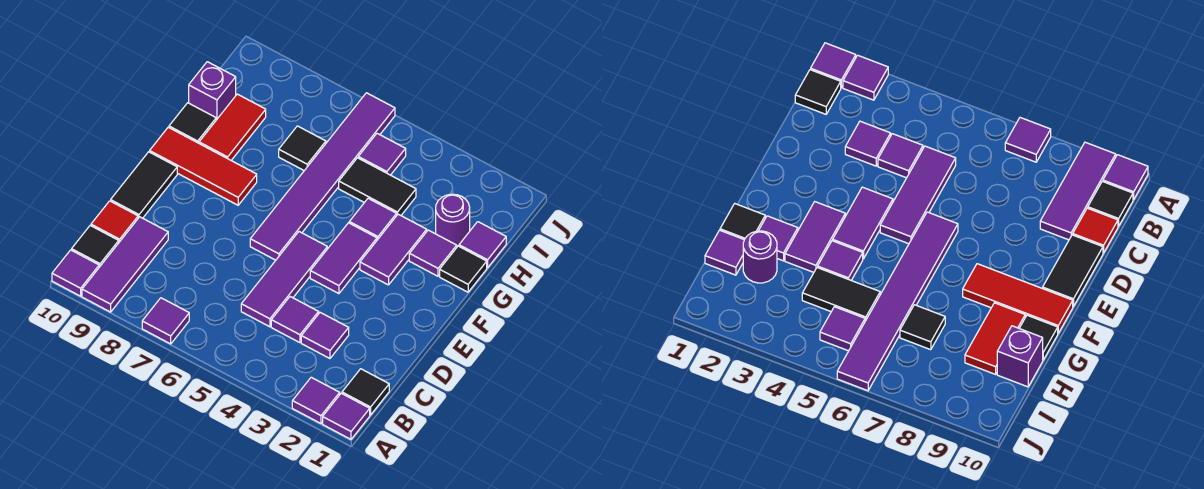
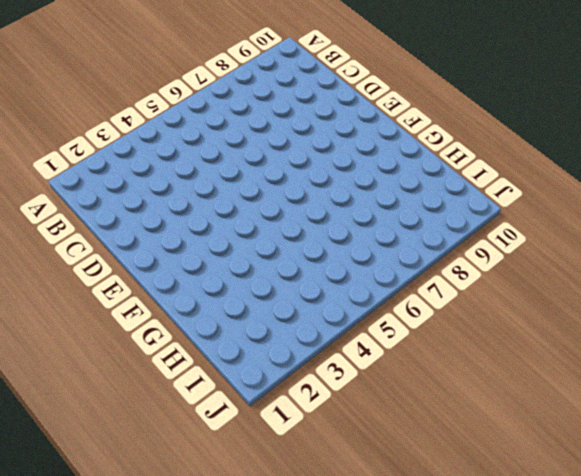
none -> purple 1x1 tile [323,393,370,439]
none -> purple 1x1 tile [292,377,340,423]
none -> purple 1x1 tile [142,298,189,344]

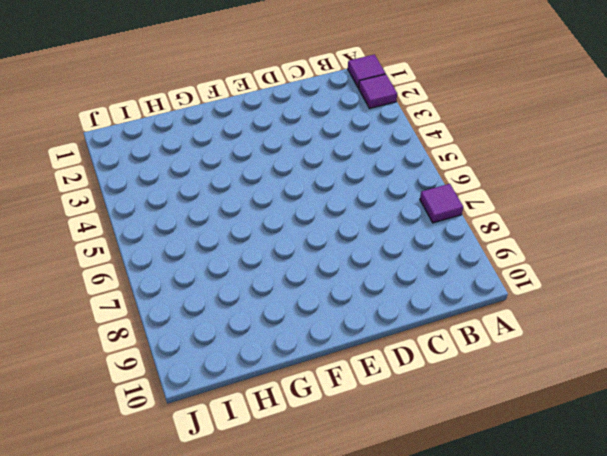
none -> purple 1x3 tile [82,217,168,312]
none -> purple 1x1 tile [52,250,99,296]
none -> black 1x1 tile [342,369,389,415]

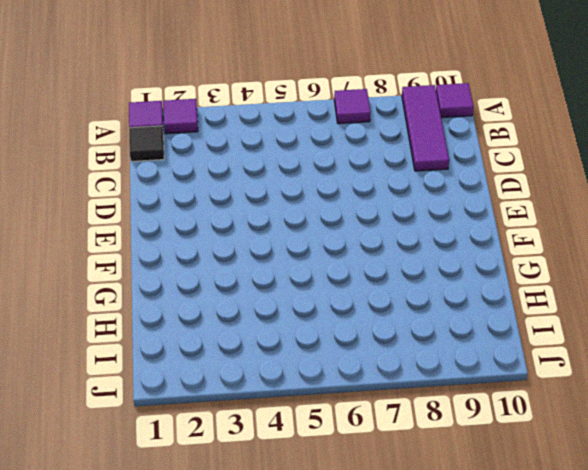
none -> black 1x1 tile [72,226,119,267]
none -> purple 1x1 tile [301,313,349,358]
none -> purple 1x1 tile [271,297,319,343]

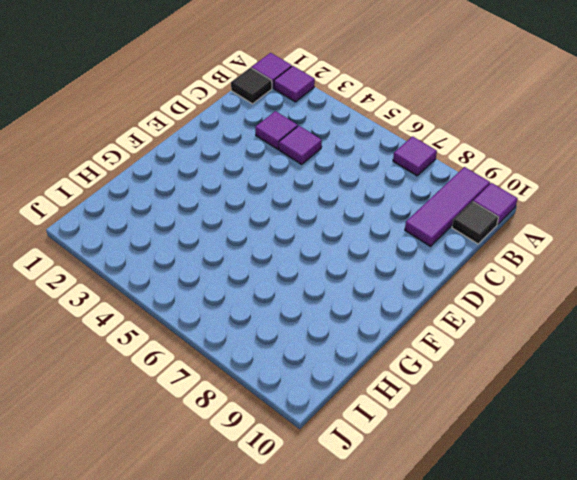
none -> purple 1x3 tile [241,232,327,327]
none -> red 1x1 tile [91,201,138,242]
none -> black 1x2 tile [111,152,177,218]

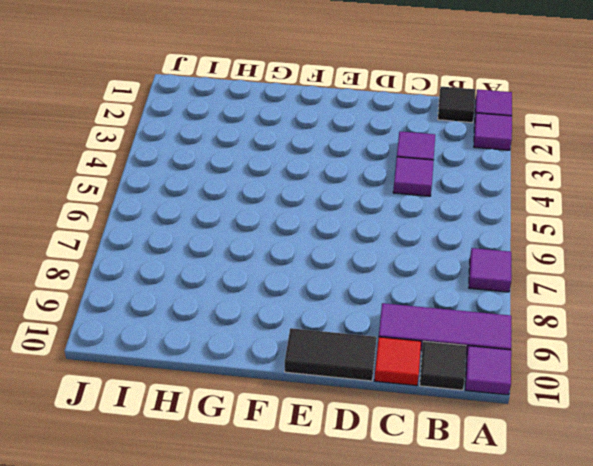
none -> purple 1x3 tile [241,232,327,327]
none -> purple 1x2 tile [310,223,377,294]
none -> purple 1x6 tile [250,93,395,260]

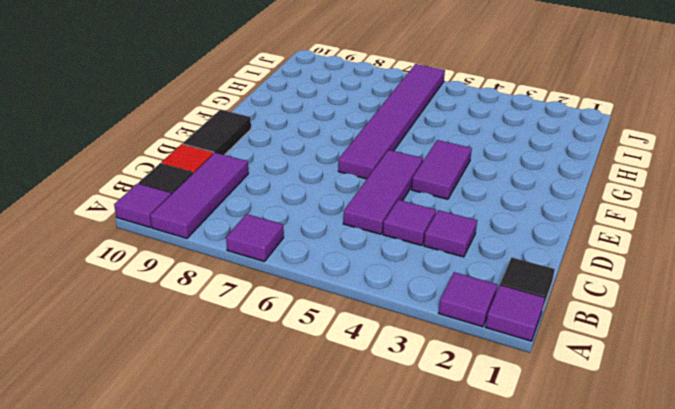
none -> purple 1x2 tile [360,214,427,285]
none -> red 1x3 tile [150,127,257,205]
none -> black 1x1 tile [440,246,487,292]

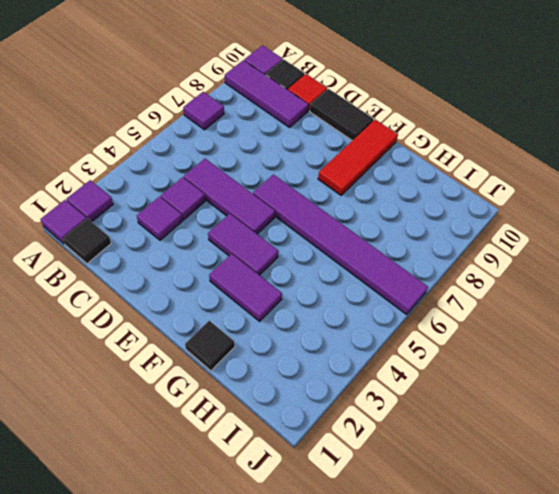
none -> purple 1x1 tile [409,230,457,276]
none -> purple 1x1 tile [349,198,397,240]
none -> red 1x2 tile [199,94,266,160]

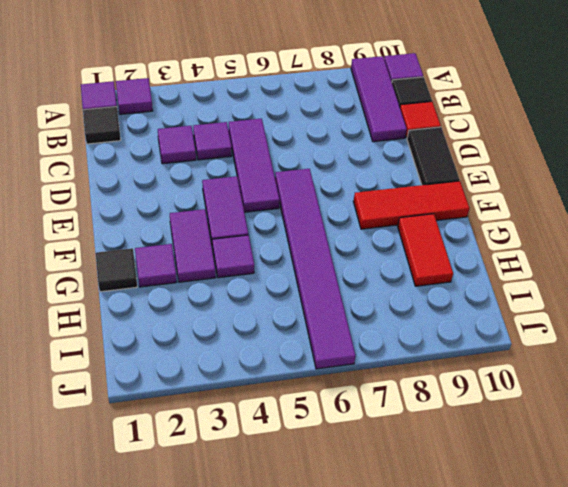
none -> purple 1x1 tile [142,298,189,344]
none -> black 1x1 tile [169,103,216,143]
none -> purple 1x1 tile [459,222,506,268]

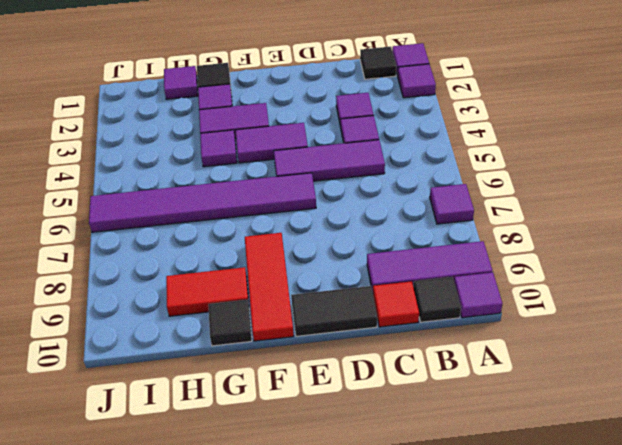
none -> purple 1x1 round brick [436,194,470,246]
none -> black 1x2 tile [339,158,416,215]
none -> black 1x1 tile [279,126,326,171]

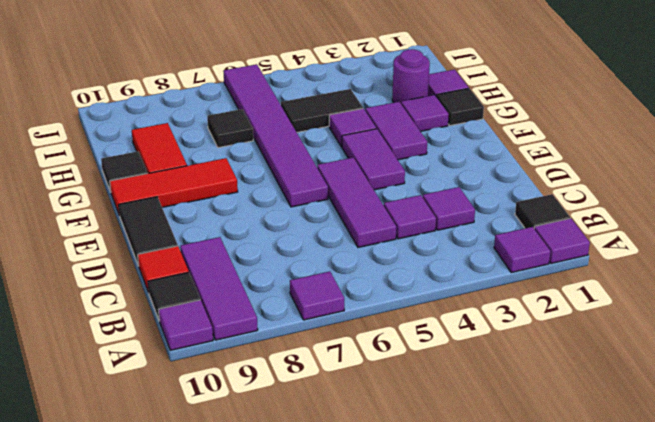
none -> purple 1x1 brick [189,62,236,120]
none -> purple 1x1 tile [358,133,406,175]

